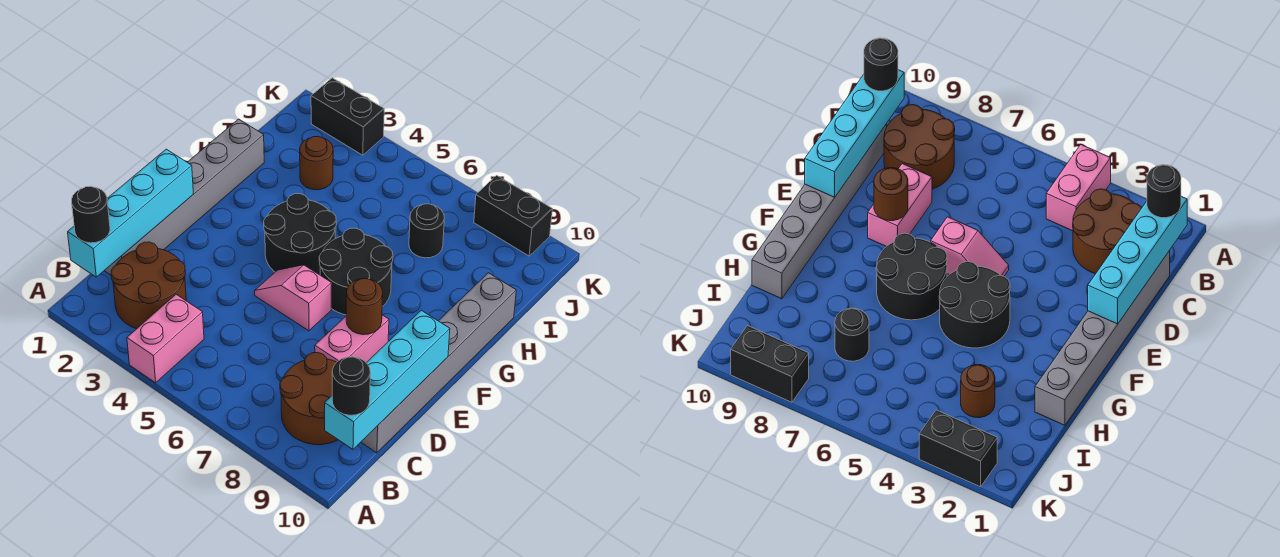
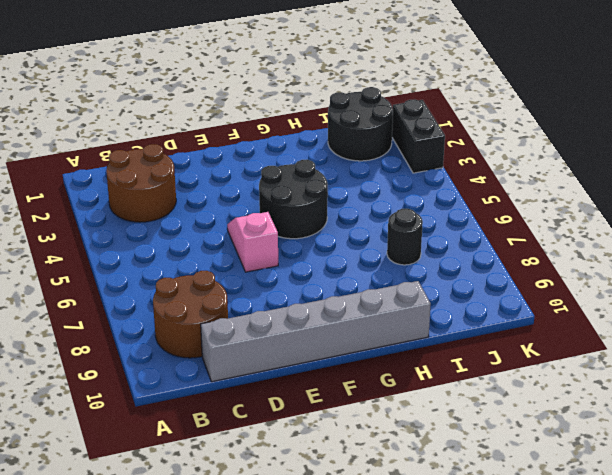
black 2x2 round brick [328,87,393,161] -> black 2x2 round brick moved to [319,228,393,315]
none -> pink 1x2 brick [127,294,204,383]
none -> grey 1x6 brick [104,119,264,275]
none -> pink 1x2 brick [315,315,389,362]

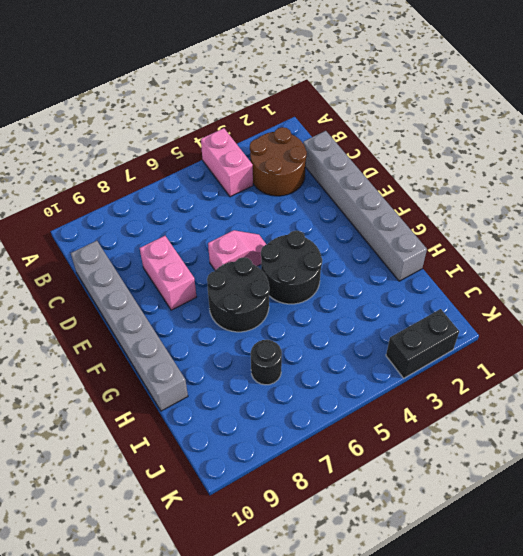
none -> brown 2x2 round brick [280,352,338,445]
none -> brown 1x1 round brick [300,137,333,190]
none -> black 1x2 brick [474,175,552,256]

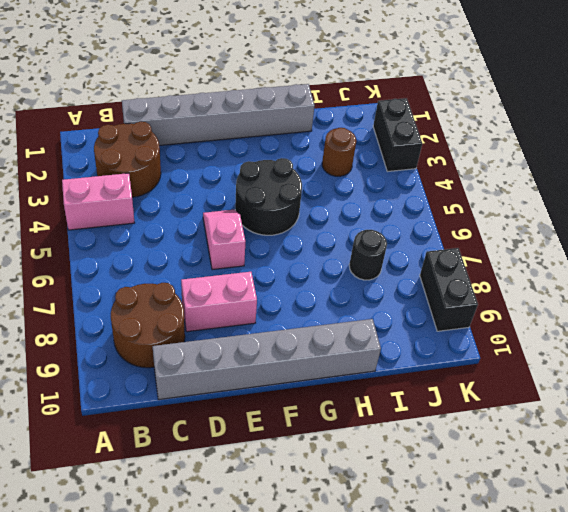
none -> black 2x2 round brick [319,228,393,315]
none -> cyan 1x4 brick [68,149,193,277]
none -> cyan 1x4 brick [325,310,450,449]

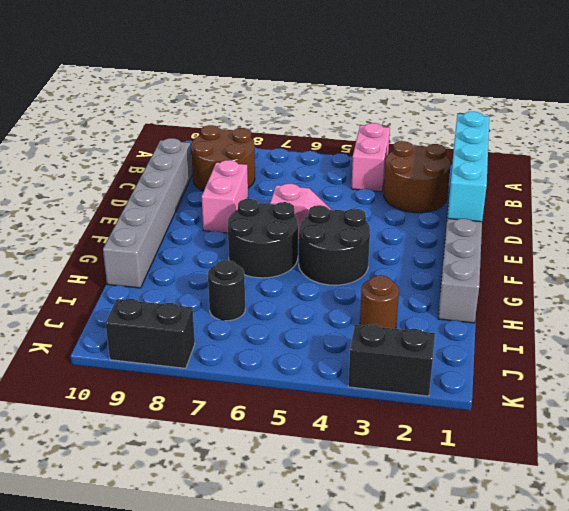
none -> cyan 1x4 brick [325,310,450,449]
none -> brown 1x1 round brick [346,279,383,335]
none -> black 1x1 round brick [72,187,110,243]

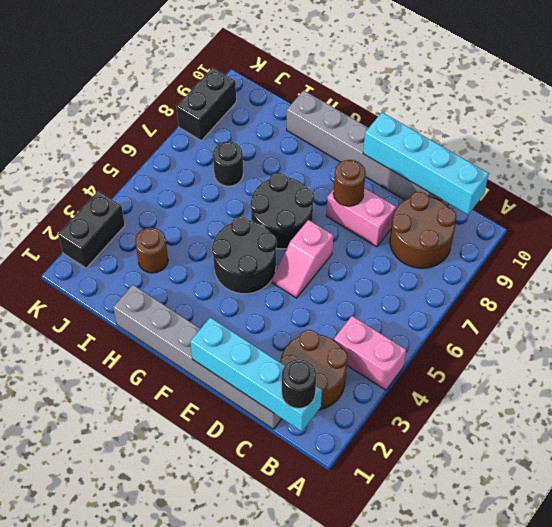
none -> black 1x1 round brick [332,357,370,415]

